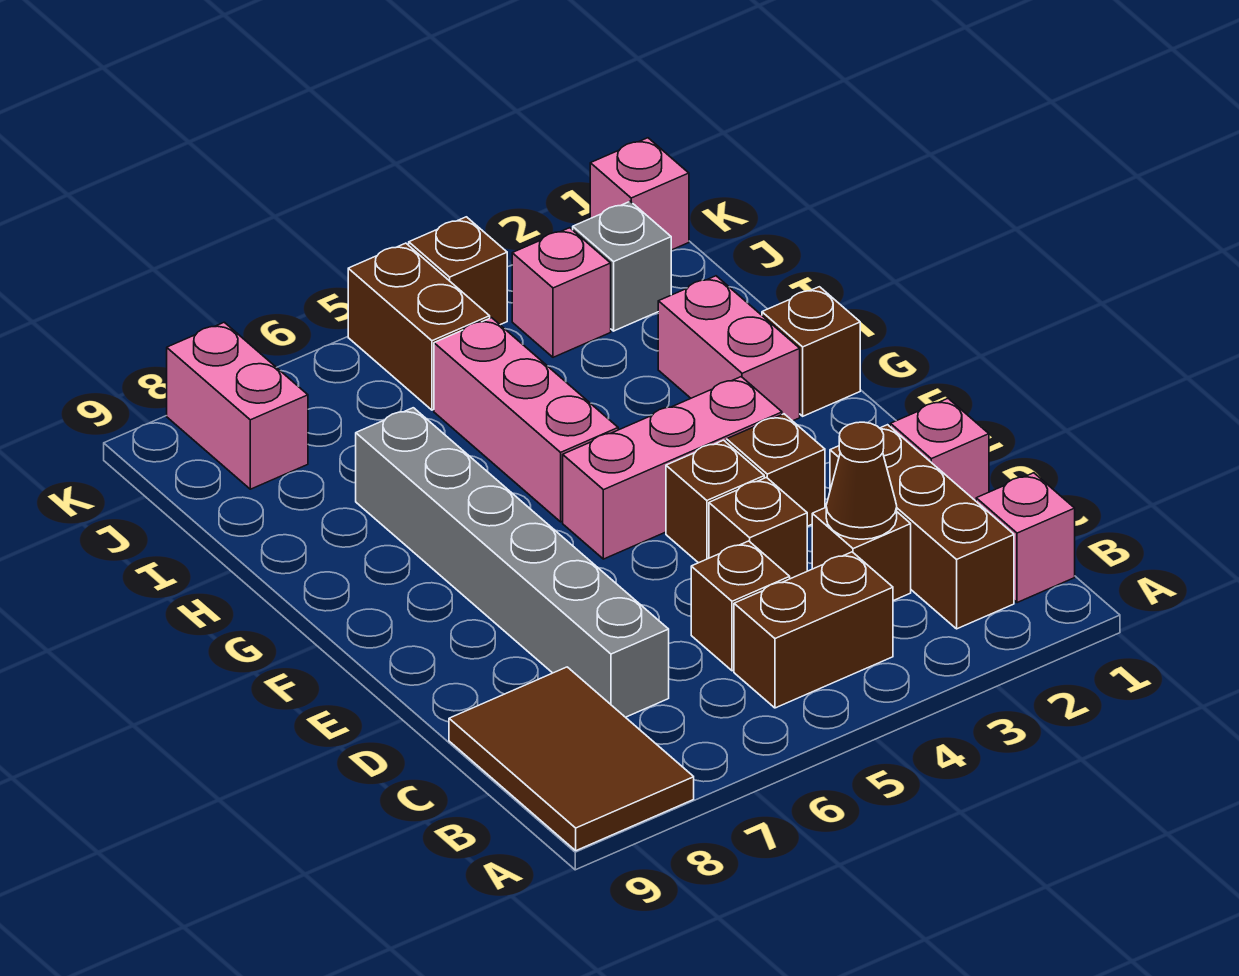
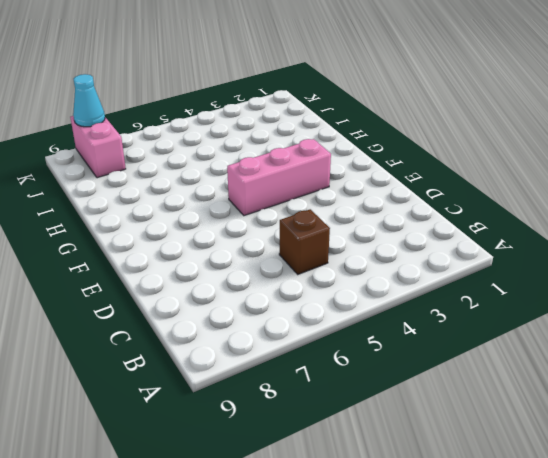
cyan 1x1 cone [73,74,105,127] -> none
none -> brown 2x3 tile [449,667,694,851]
none -> pink 1x1 brick [976,473,1075,603]
none -> brown 1x3 brick [830,425,1014,629]

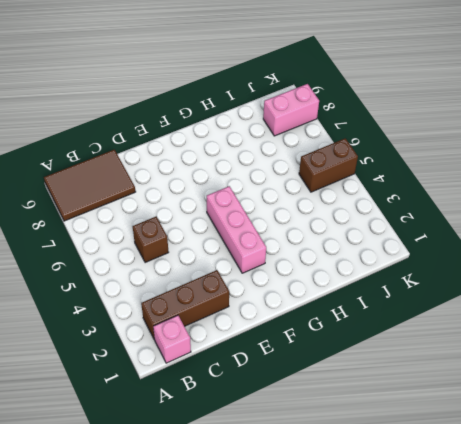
none -> brown 1x2 brick [734,552,893,708]
none -> brown 1x1 brick [812,508,911,601]
none -> grey 1x6 brick [356,408,669,717]

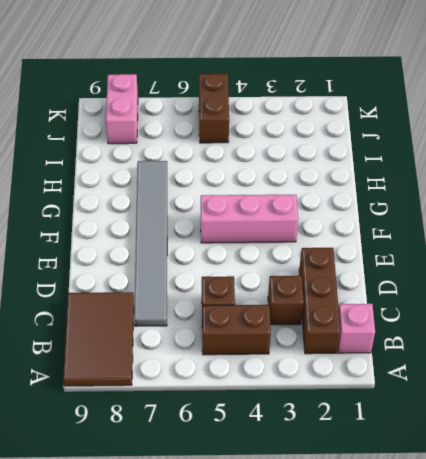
grey 1x6 tile [134,161,167,326] -> grey 1x6 brick [356,408,669,717]
none -> pink 1x1 brick [890,399,989,501]
none -> brown 1x1 brick [709,477,807,579]
none -> brown 1x1 brick [727,414,825,526]

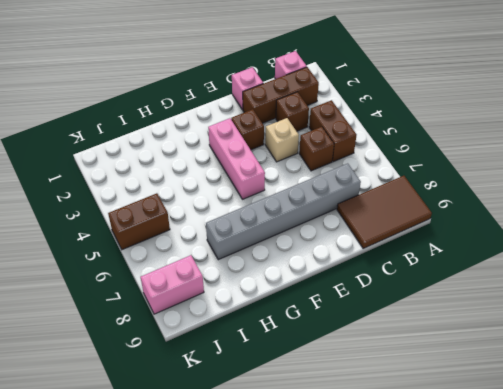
tan 1x1 brick [265,118,299,162] -> brown 1x1 brick [709,477,807,579]
none -> brown 1x1 brick [666,440,764,563]
none -> brown 1x1 brick [762,287,860,416]
none -> pink 1x2 brick [658,276,800,421]

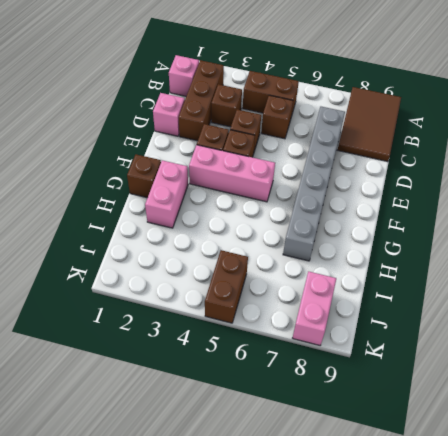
none -> pink 1x3 brick [434,318,618,522]
none -> grey 1x1 brick [573,201,671,331]
none -> pink 1x1 brick [512,228,611,357]

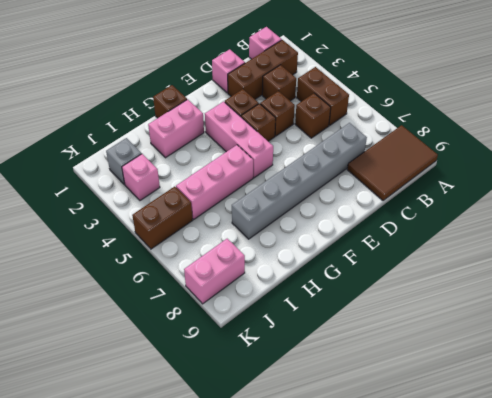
none -> pink 1x1 brick [590,138,689,250]
none -> brown 1x1 brick [409,217,507,325]
none -> brown 1x1 cone [826,422,897,539]

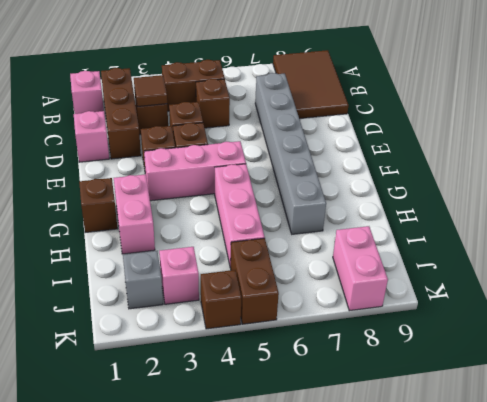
brown 1x1 tile [134,75,167,107] -> brown 1x1 cone [826,422,897,539]
none -> pink 1x1 brick [590,138,689,250]

